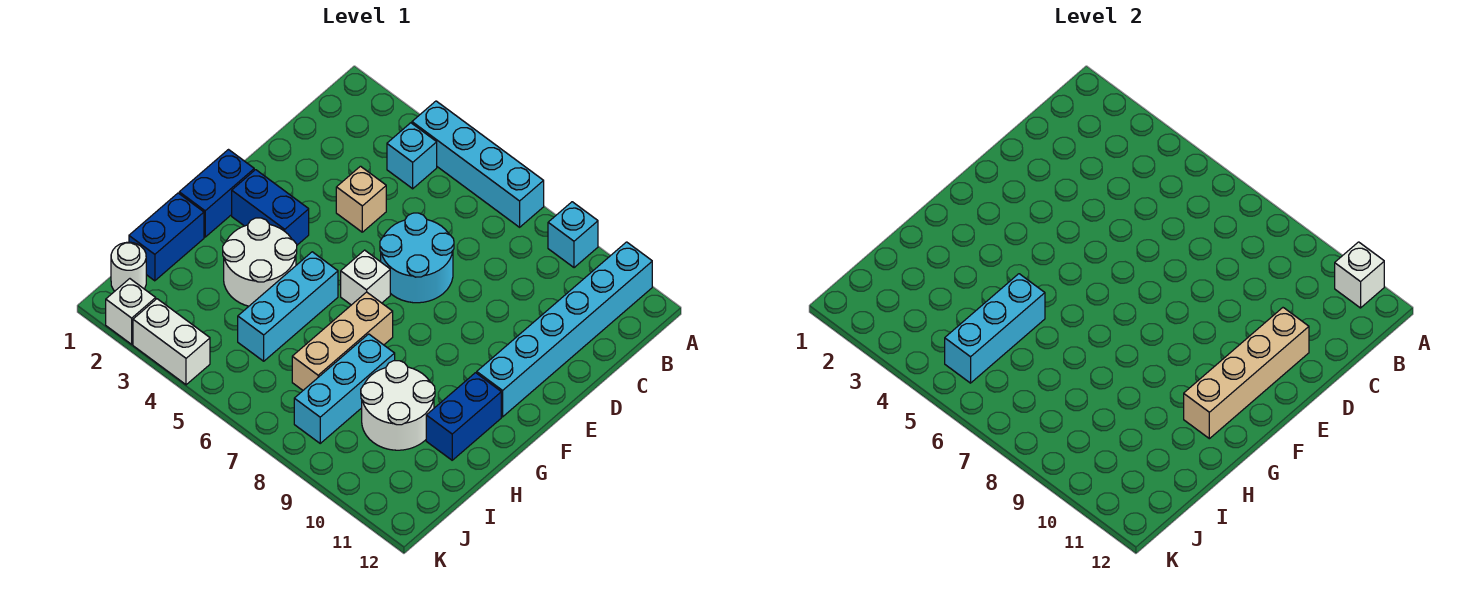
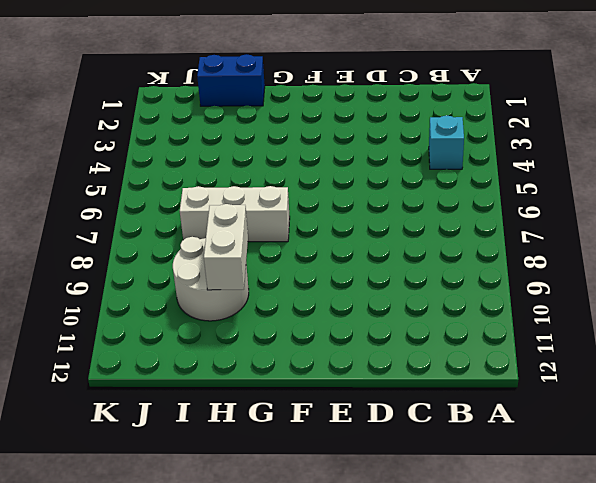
white 1x3 brick [180,186,290,242] -> tan 1x3 brick [292,292,393,390]
white 1x2 brick [204,204,248,290] -> white 1x2 brick moved to [133,299,210,385]
none -> cyan 1x4 brick [412,101,544,227]
none -> cyan 1x1 brick [548,202,598,268]
none -> cyan 1x6 brick [477,242,652,417]

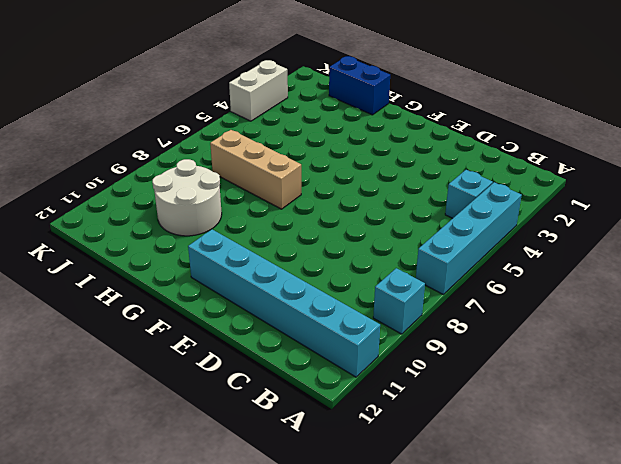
none -> tan 1x1 brick [336,166,386,232]
none -> cyan 2x2 round brick [380,213,454,303]
none -> blue 1x2 brick [179,150,254,237]

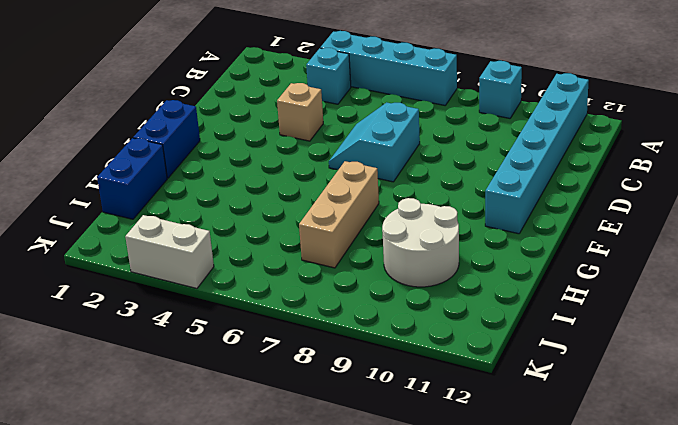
cyan 2x2 slope [329,103,420,182] -> cyan 2x2 round brick [380,213,454,303]
none -> blue 1x2 brick [232,170,309,245]
none -> white 1x1 brick [341,250,390,305]
none -> white 2x2 round brick [223,218,297,306]

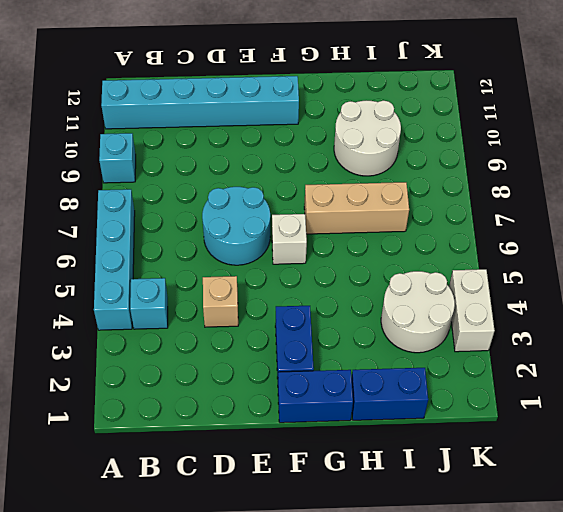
white 2x2 round brick [381,271,455,353] -> white 2x2 round brick moved to [223,218,297,306]
none -> cyan 1x3 brick [238,252,338,361]
none -> blue 1x2 brick [426,373,501,460]
none -> cyan 1x3 brick [294,334,395,443]

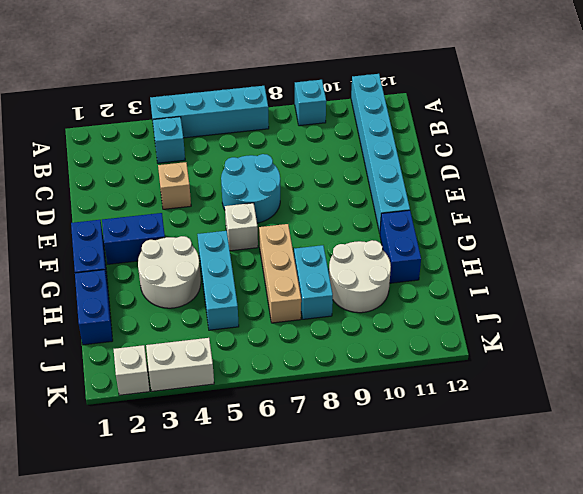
cyan 1x2 brick [294,245,333,319] -> cyan 1x3 brick [294,334,395,443]
none -> white 1x1 round brick [111,242,146,291]
none -> white 1x1 brick [1335,242,1384,308]
none -> tan 1x4 brick [1184,308,1309,439]

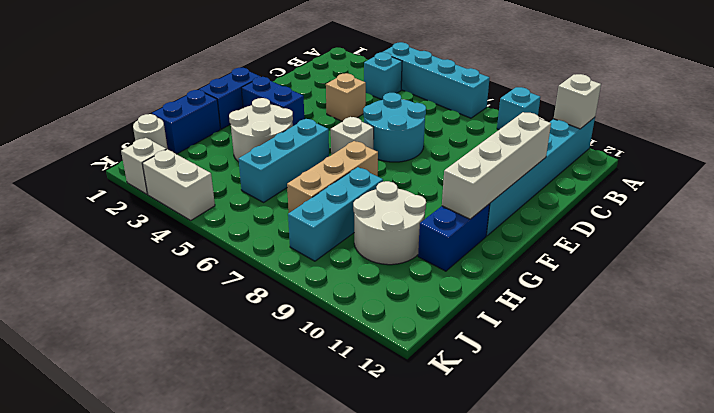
white 1x4 brick [442,112,551,219] -> tan 1x4 brick [1184,308,1309,439]
none -> cyan 1x3 brick [945,274,1045,383]

